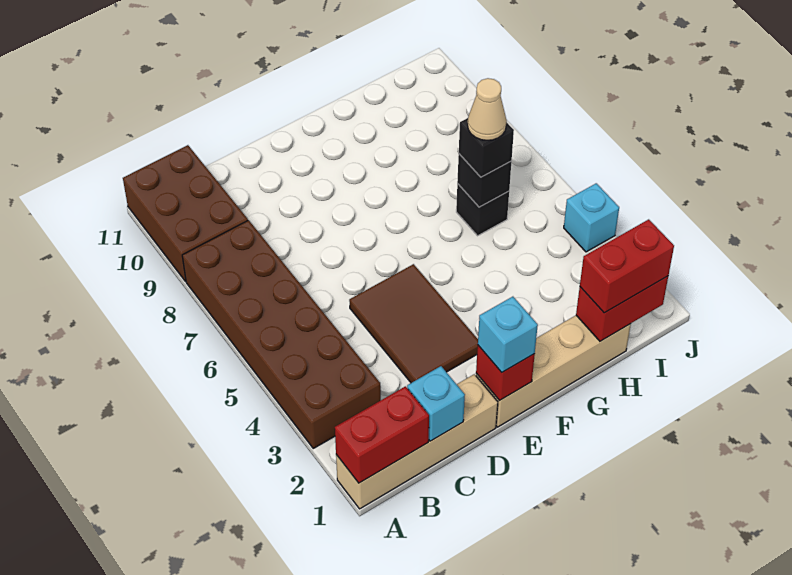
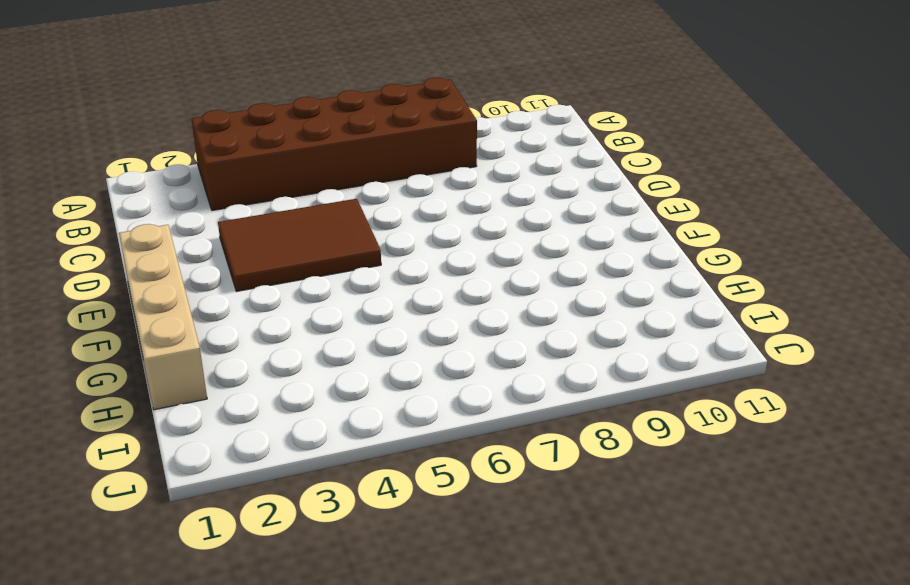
none -> tan 1x4 brick [336,374,498,509]
none -> brown 2x3 brick [123,145,248,281]
none -> black 1x1 brick [456,184,509,236]

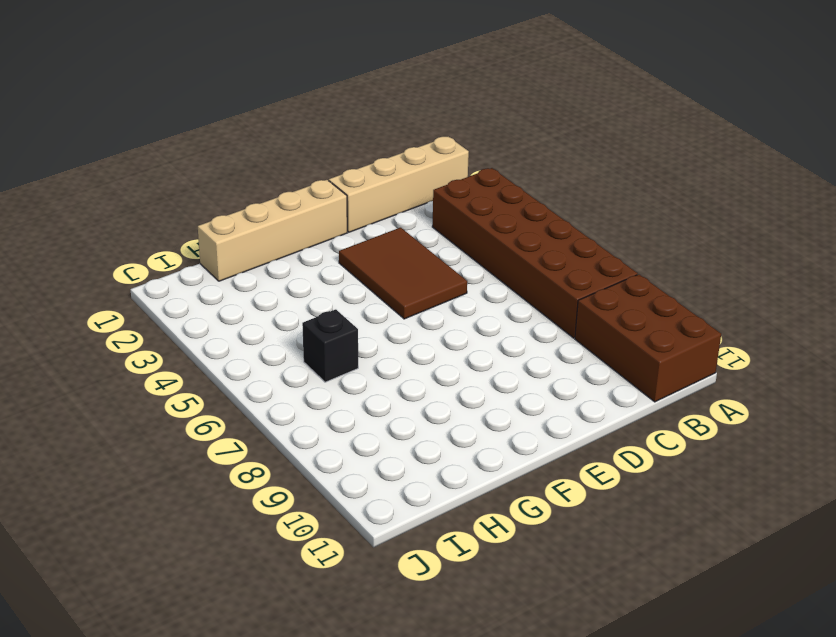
none -> cyan 1x1 brick [564,183,619,252]
none -> red 1x2 brick [335,386,429,483]
none -> cyan 1x1 brick [407,366,465,441]

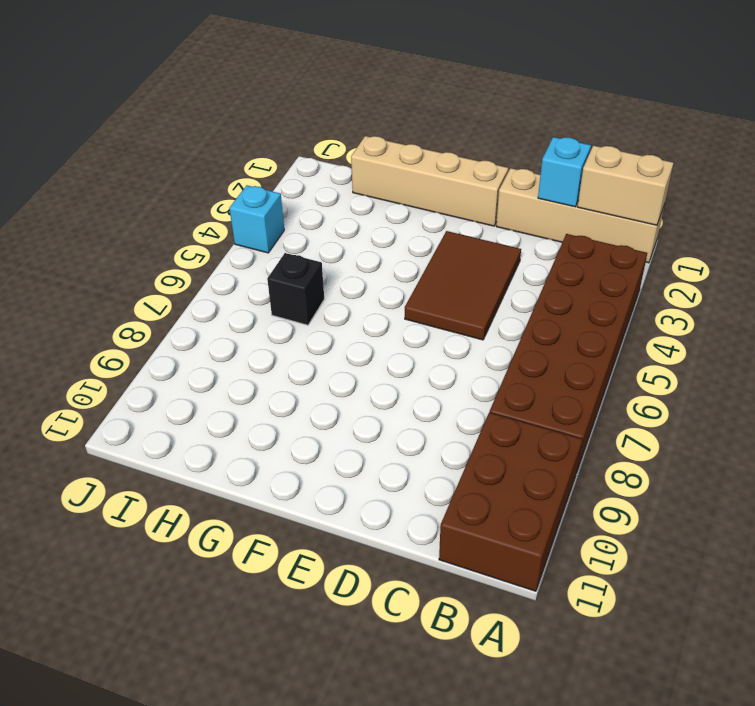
tan 1x2 brick [578,146,673,225] -> red 1x2 brick [335,386,429,483]
none -> red 1x1 brick [476,345,535,401]
none -> red 1x2 brick [576,276,668,341]
none -> black 1x1 brick [457,154,512,207]

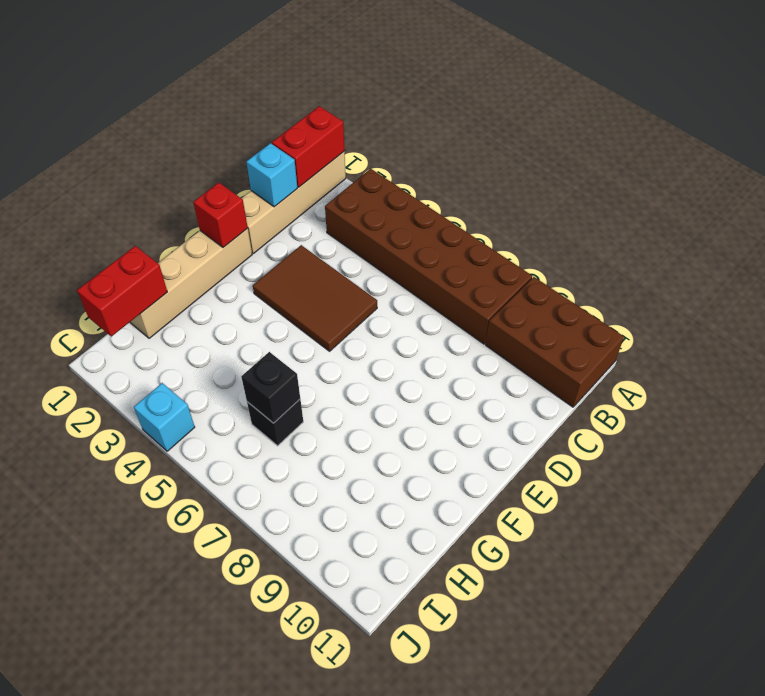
none -> cyan 1x1 brick [478,297,538,372]
none -> red 1x2 brick [580,219,674,313]
none -> black 1x1 brick [459,118,514,177]

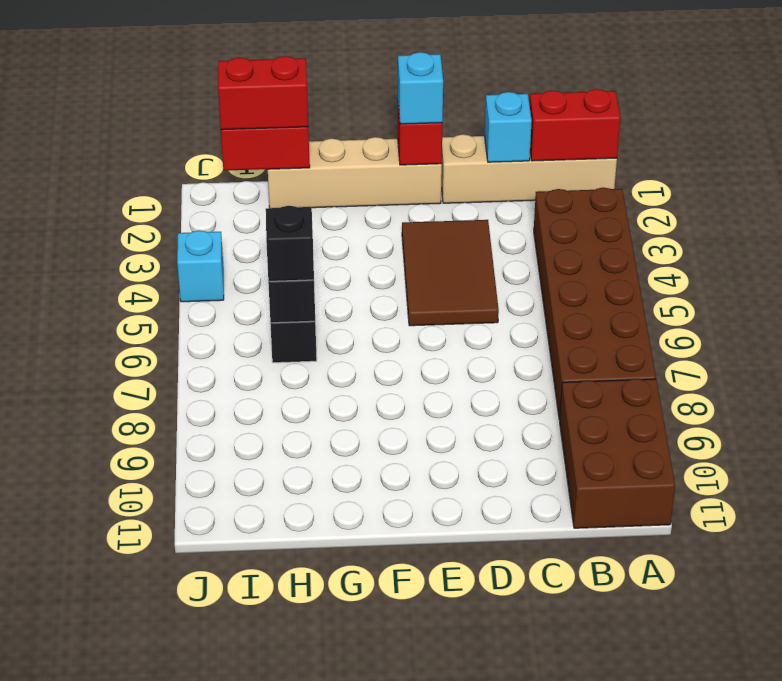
none -> tan 1x1 cone [468,78,507,140]

